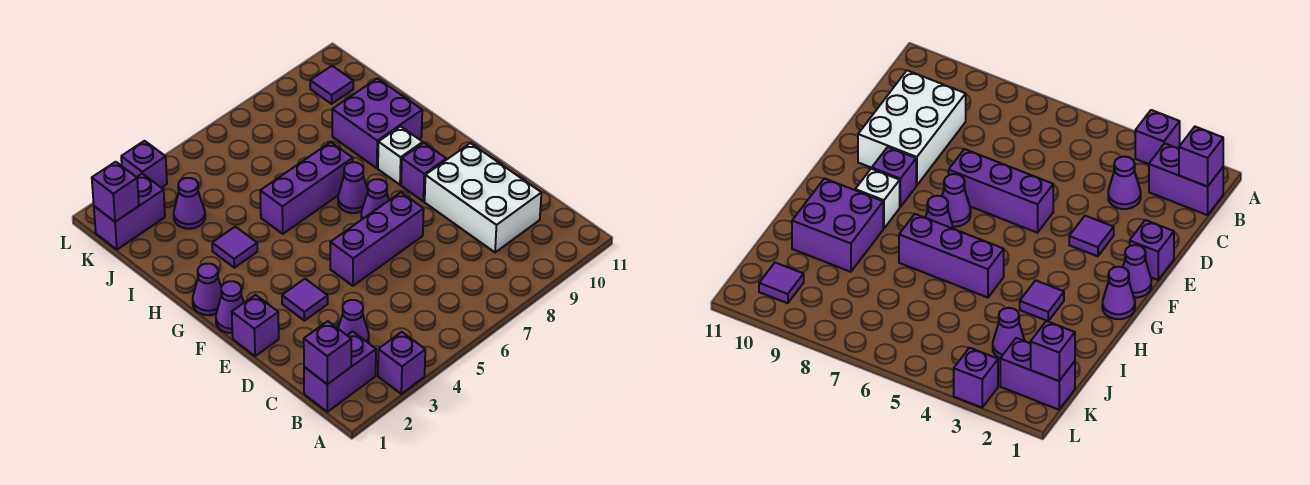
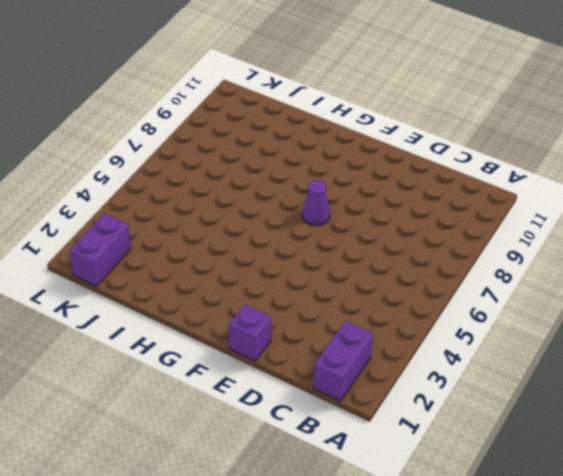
none -> purple 1x1 brick [378,332,425,394]
none -> purple 1x1 cone [338,300,369,342]
none -> white 2x3 brick [425,143,541,252]

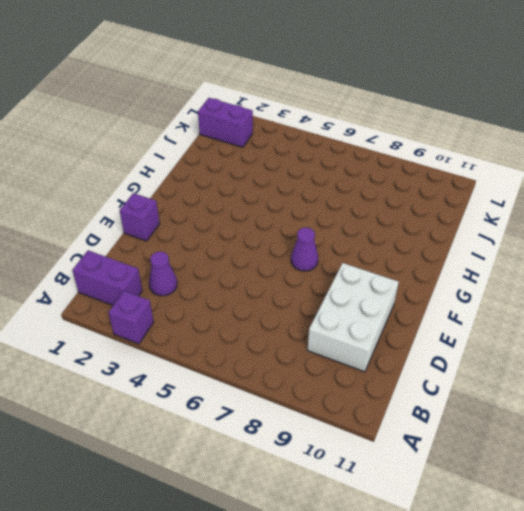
none -> purple 1x1 tile [282,279,328,321]
none -> purple 1x3 brick [330,192,424,286]
none -> purple 1x1 cone [216,281,244,333]

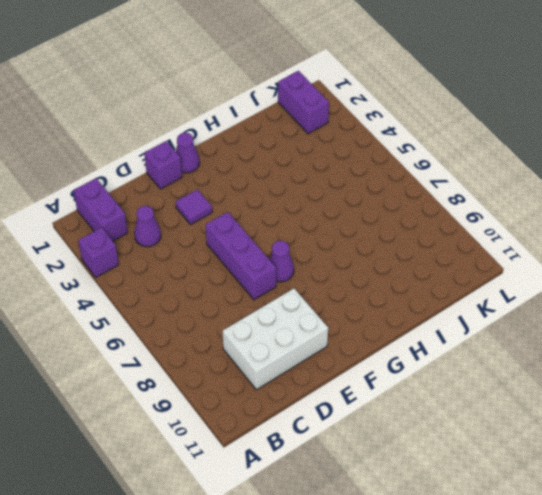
none -> purple 1x1 brick [401,143,446,201]
none -> purple 1x1 cone [193,264,221,315]
none -> purple 1x1 cone [338,162,368,213]

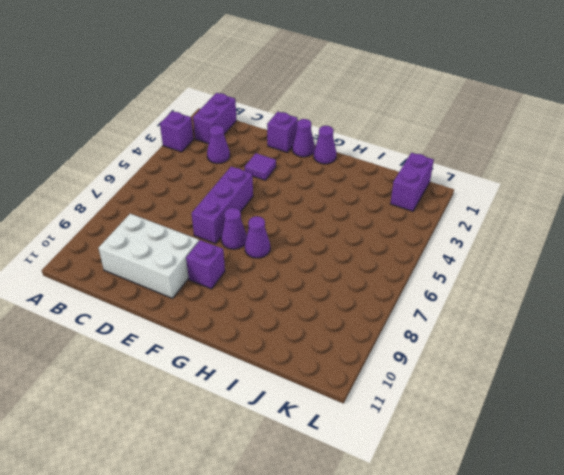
none -> white 1x1 brick [378,126,423,185]
none -> purple 1x1 tile [212,227,257,268]
none -> purple 1x3 brick [260,142,353,234]

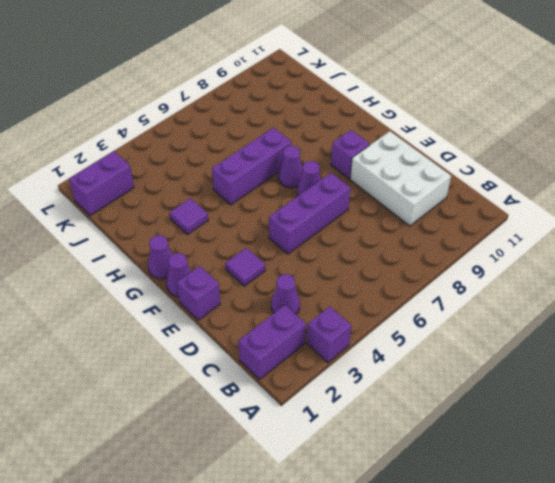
none -> white 1x1 brick [378,126,423,185]
none -> purple 2x2 brick [332,78,422,168]
none -> purple 1x1 cone [174,178,205,229]

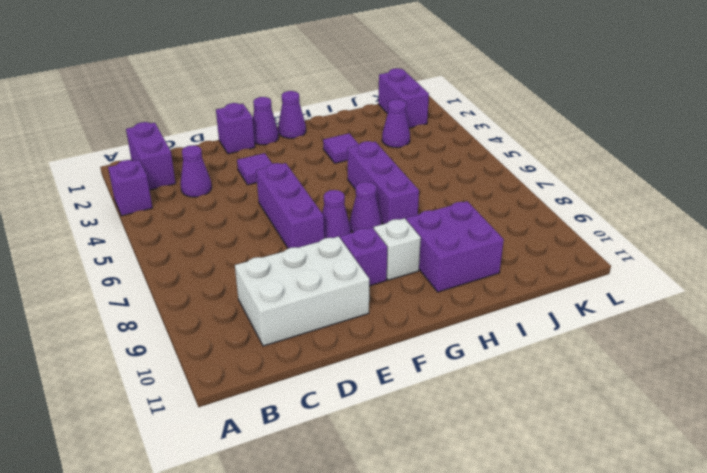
none -> purple 1x1 tile [310,66,353,104]
none -> purple 1x1 brick [121,141,167,188]
none -> purple 1x1 brick [304,321,351,384]

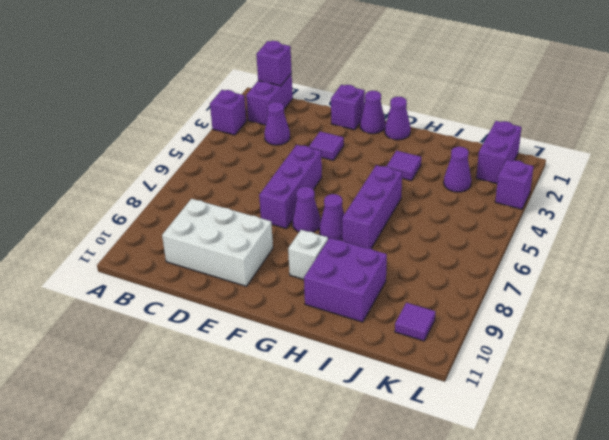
none -> purple 1x1 brick [401,143,446,201]
none -> purple 1x1 brick [92,162,139,222]

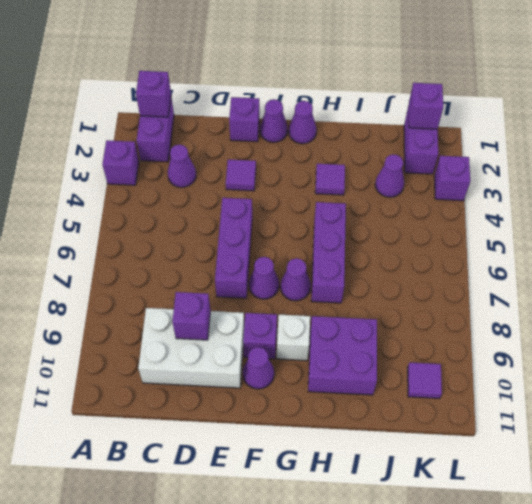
purple 1x1 brick [172,292,210,340] -> none
purple 1x1 cone [243,347,274,389] -> none

